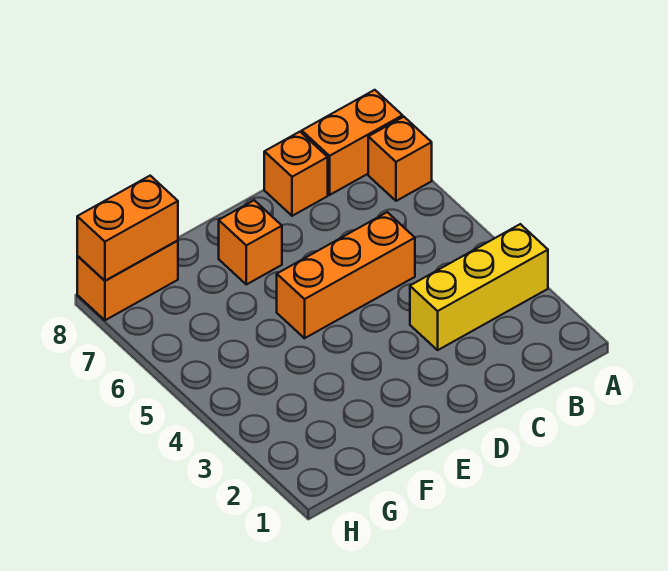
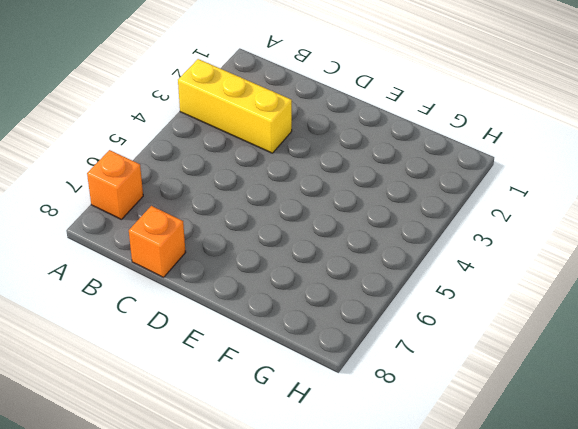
none -> orange 1x2 brick [302,90,403,195]
none -> orange 1x3 brick [277,212,415,338]

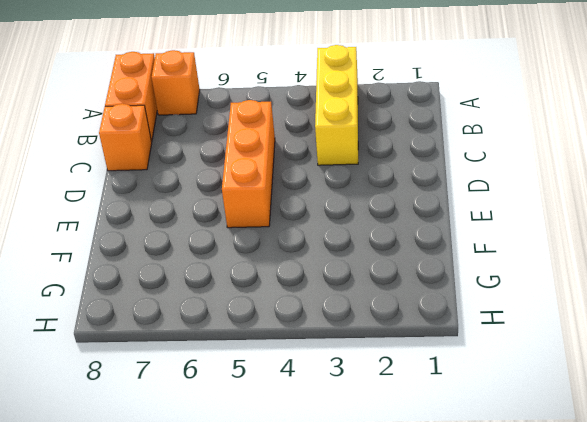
none -> orange 1x1 brick [219,200,282,284]
none -> orange 1x2 brick [77,240,178,320]

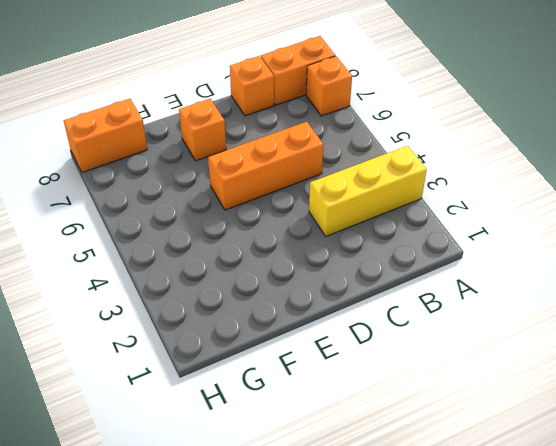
none -> orange 1x2 brick [77,176,178,281]

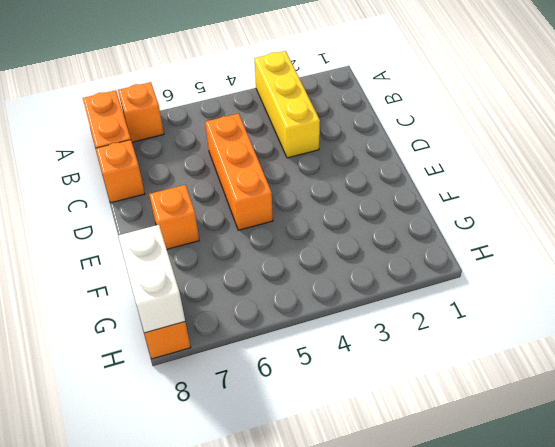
white 1x2 brick [118,225,185,333] -> orange 1x2 brick [77,176,178,281]

